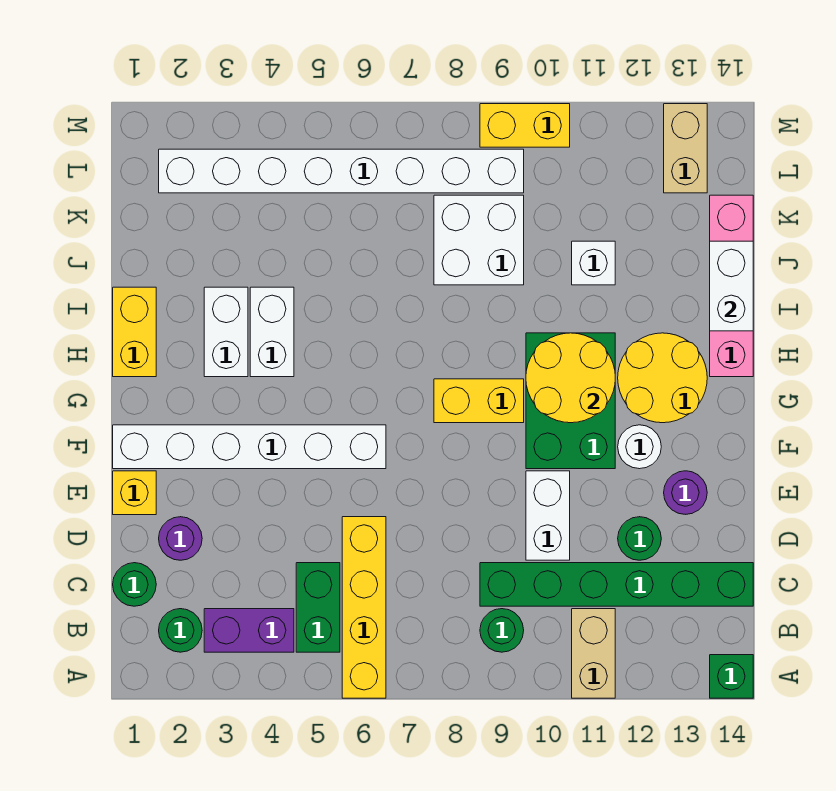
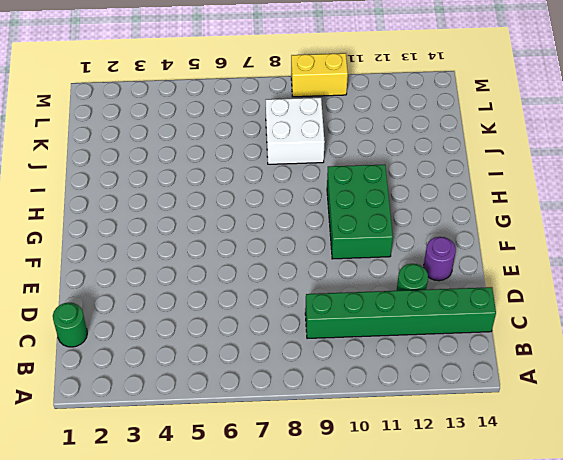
none -> yellow 1x4 brick [342,517,386,698]
none -> tan 1x2 brick [572,609,615,698]
none -> green 1x1 brick [710,655,753,698]
none -> green 1x1 round brick [159,609,202,652]

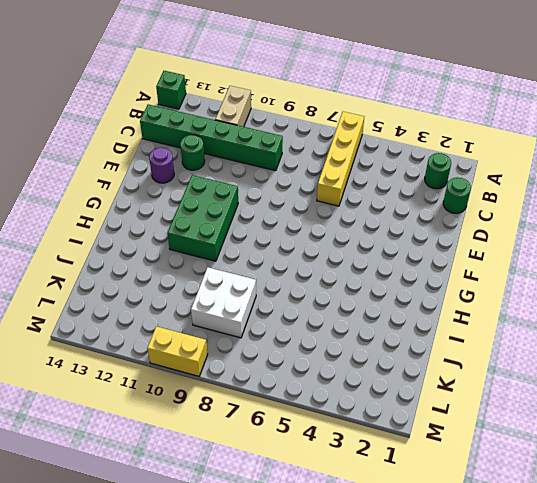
none -> purple 1x2 brick [204,609,294,652]
none -> green 1x2 brick [296,563,340,652]
none -> green 1x1 round brick [480,609,524,652]
none -> purple 1x1 round brick [159,517,202,560]

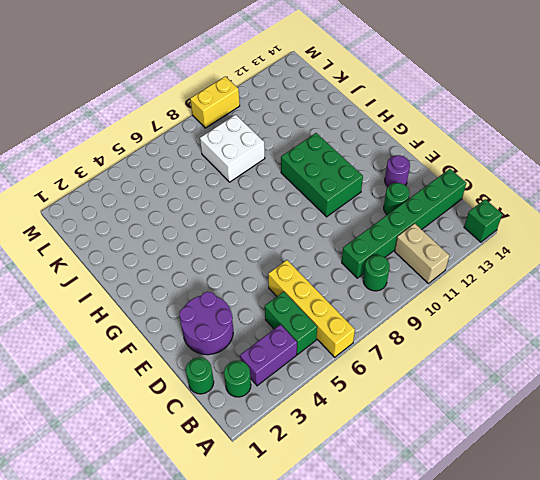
purple 2x2 round brick [179,292,233,355] -> purple 1x1 round brick [159,517,202,560]
none -> white 1x2 brick [526,471,570,560]
none -> yellow 1x1 brick [113,471,156,515]
none -> white 1x6 brick [113,425,386,469]
none -> white 1x1 round brick [618,425,661,469]

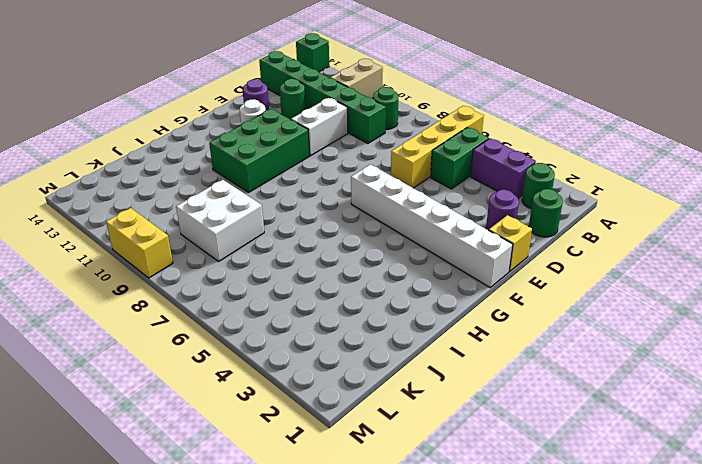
none -> yellow 1x2 brick [434,379,524,423]
none -> yellow 2x2 round brick [618,333,707,423]
none -> yellow 1x2 brick [113,287,156,377]
none -> white 1x2 brick [204,287,248,377]

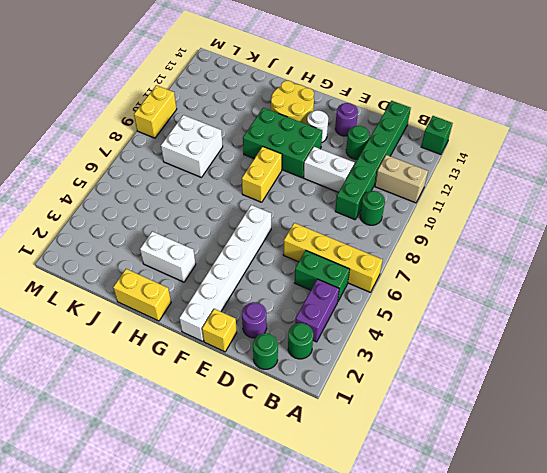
none -> white 1x2 brick [250,287,294,377]
none -> pink 1x4 brick [710,195,753,377]
none -> white 1x1 brick [572,241,615,285]
none -> white 1x8 brick [159,149,524,193]

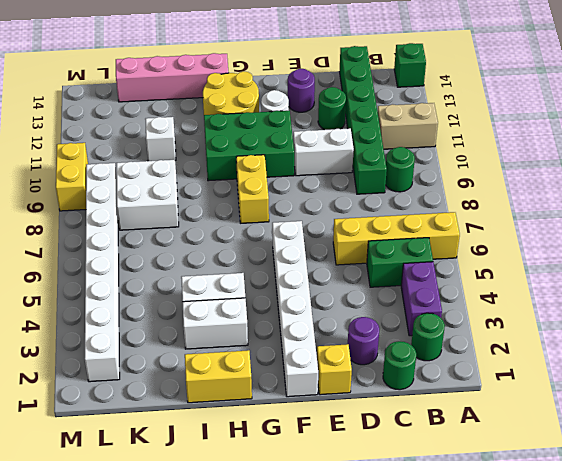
none -> tan 1x2 brick [664,104,707,193]
none -> yellow 2x2 round brick [526,333,615,423]
none -> white 1x2 brick [710,241,753,331]

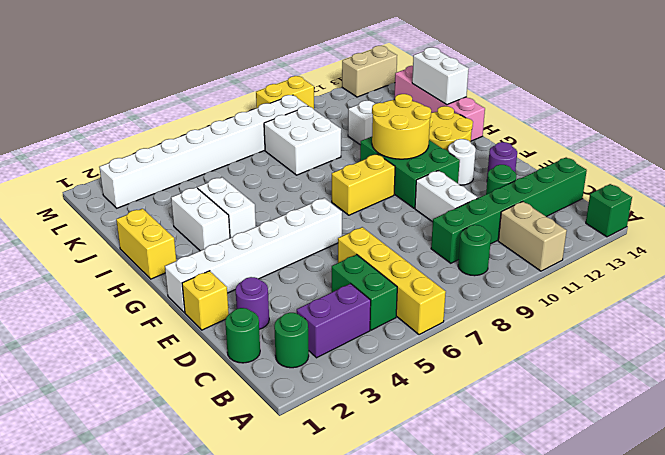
tan 1x2 brick [342,46,397,97] -> tan 1x2 brick turned to [664,104,707,193]

